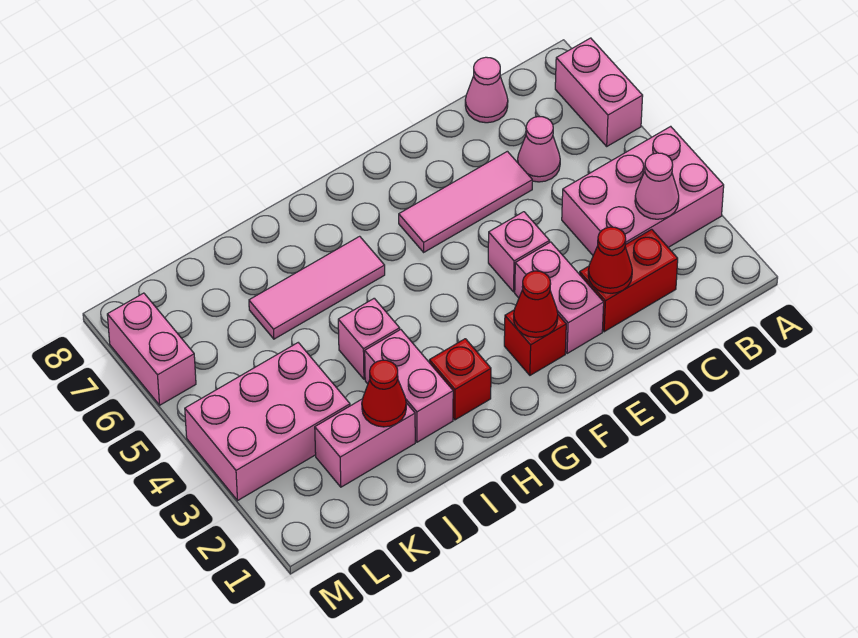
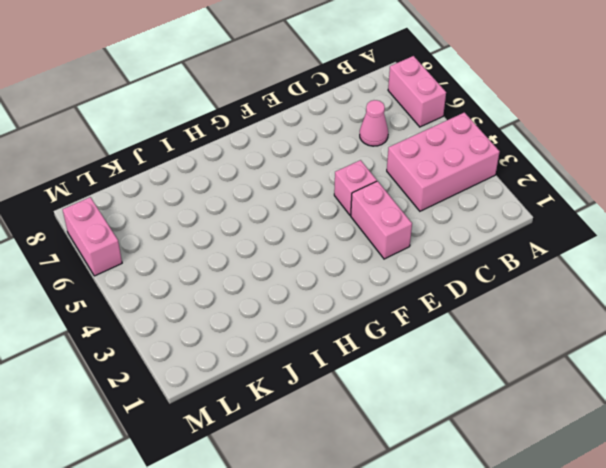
none -> red 1x2 brick [579,229,678,332]
none -> pink 1x1 cone [465,57,508,123]
none -> pink 1x3 tile [399,151,532,252]

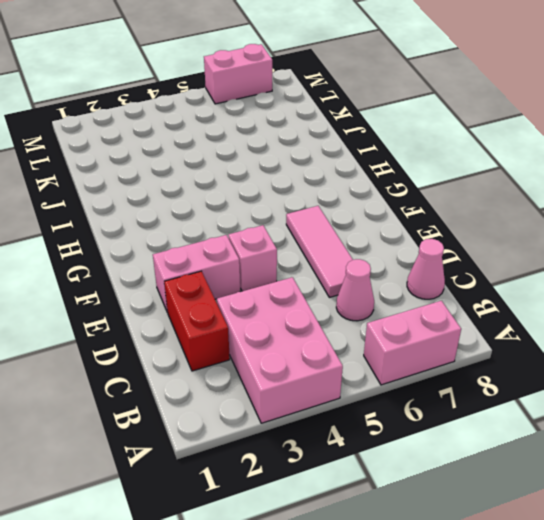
none -> red 1x1 brick [504,310,566,375]
none -> red 1x1 brick [429,339,491,420]
none -> pink 1x3 tile [249,236,385,339]

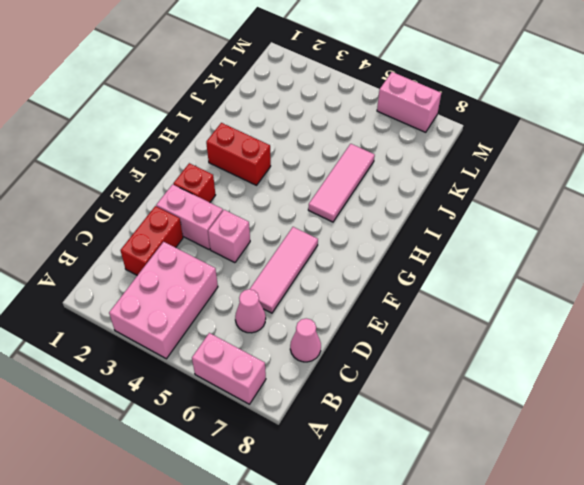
red 1x2 brick [206,123,271,185] -> red 1x1 brick [429,339,491,420]
none -> pink 1x2 brick [365,330,453,442]
none -> pink 1x1 brick [338,298,400,379]
none -> pink 1x2 brick [315,399,415,487]

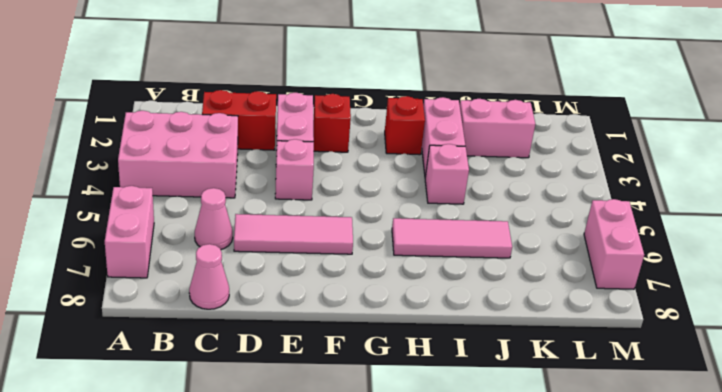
none -> pink 2x3 brick [185,343,350,500]
none -> pink 1x1 cone [635,153,679,219]
none -> red 1x1 cone [588,227,632,294]

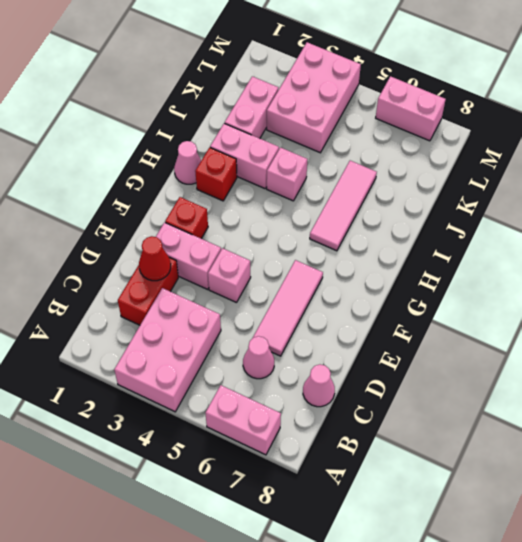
pink 1x1 cone [174,141,201,184] -> pink 1x1 cone moved to [635,153,679,219]
none -> red 1x1 cone [514,271,558,338]
none -> red 1x1 cone [362,360,406,427]

